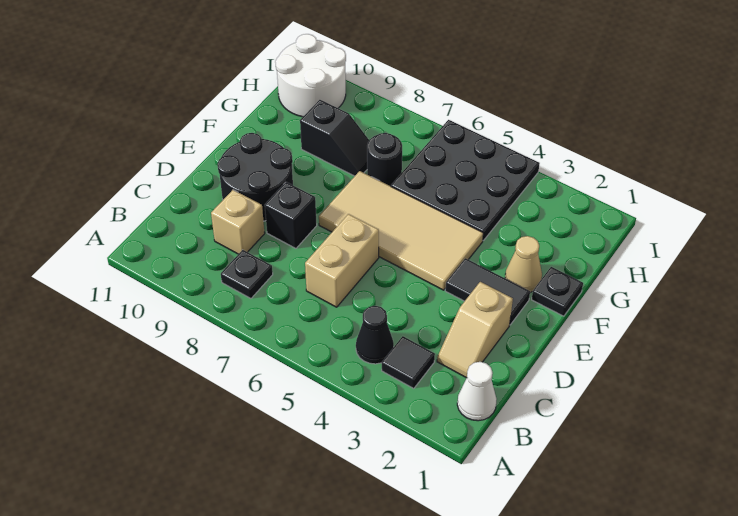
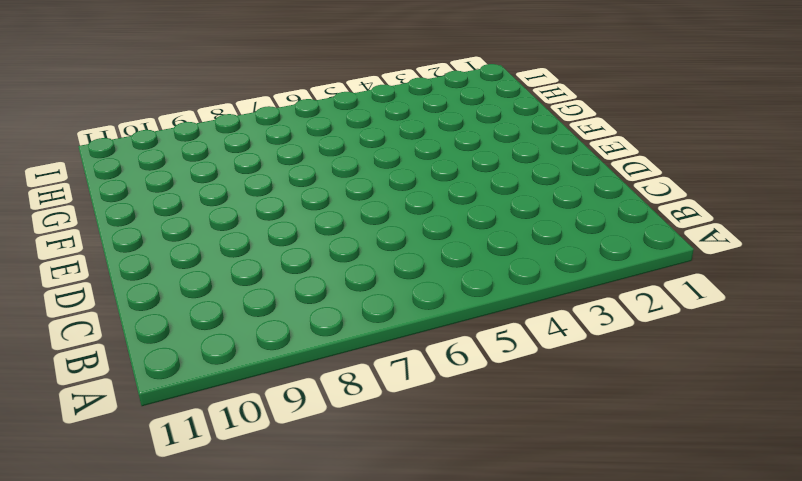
none -> white 1x1 cone [457,362,497,421]
none -> black 1x1 tile [382,336,435,389]
none -> black 1x1 cone [356,306,394,364]

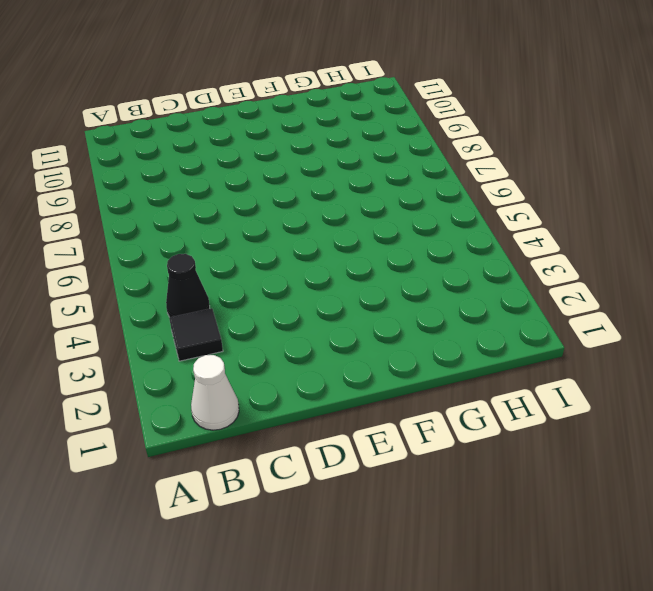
none -> black 1x1 plate [221,250,273,298]
none -> tan 1x2 slope [437,282,513,378]
none -> tan 1x2 brick [305,214,379,307]

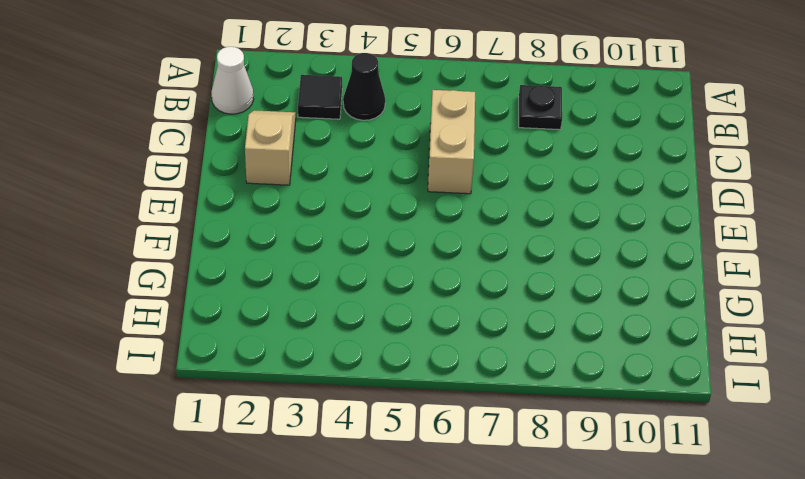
none -> tan 1x1 brick [211,190,265,254]
none -> black 1x1 brick [265,182,317,248]
none -> black 2x2 round brick [217,133,293,221]

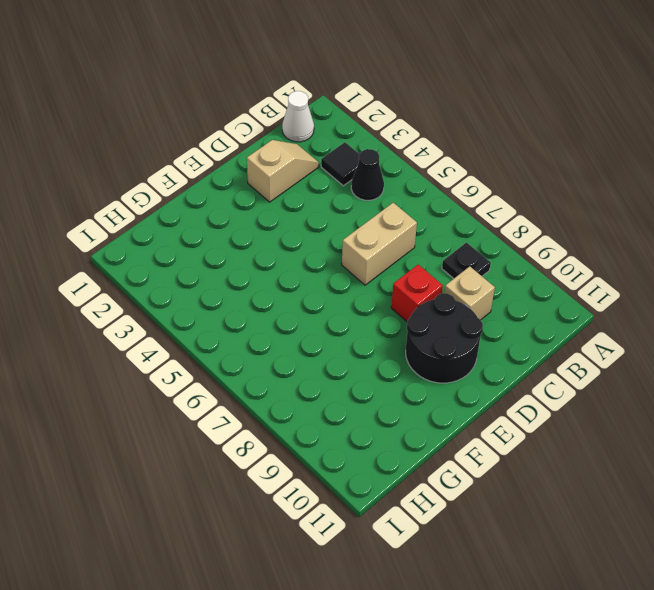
red 1x1 brick [391,265,443,322] -> black 1x1 brick [265,182,317,248]
none -> black 1x2 tile [445,258,530,325]
none -> tan 2x4 tile [319,171,483,290]
none -> black 1x1 plate [532,267,583,316]

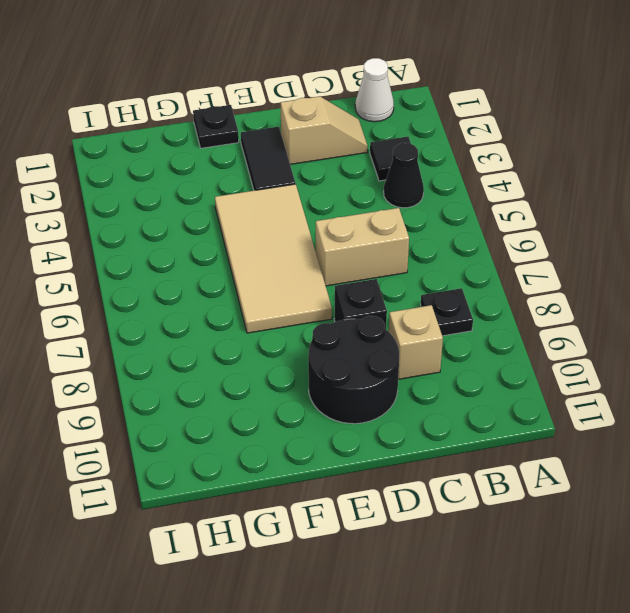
none -> tan 1x1 cone [505,236,542,293]
none -> black 3x3 plate [391,120,540,241]
none -> black 1x1 round brick [367,133,402,186]

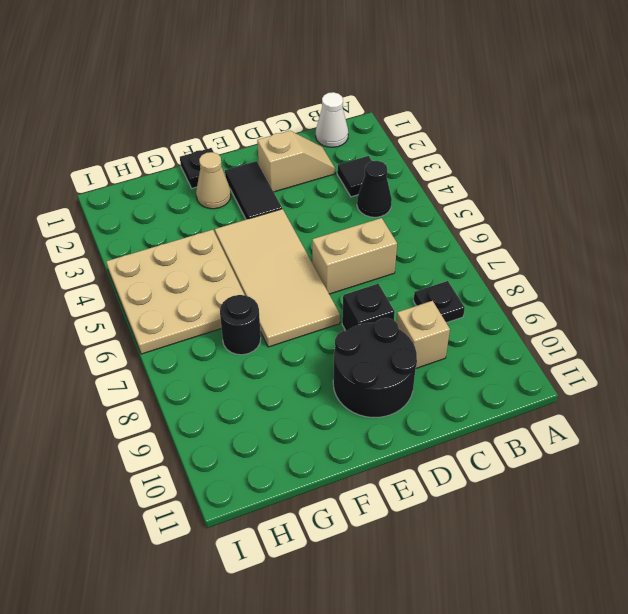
tan 3x3 plate [106,230,244,354] -> black 3x3 plate [391,120,540,241]
none -> black 1x2 slope [300,100,369,176]
none -> white 2x2 round brick [275,34,346,117]

